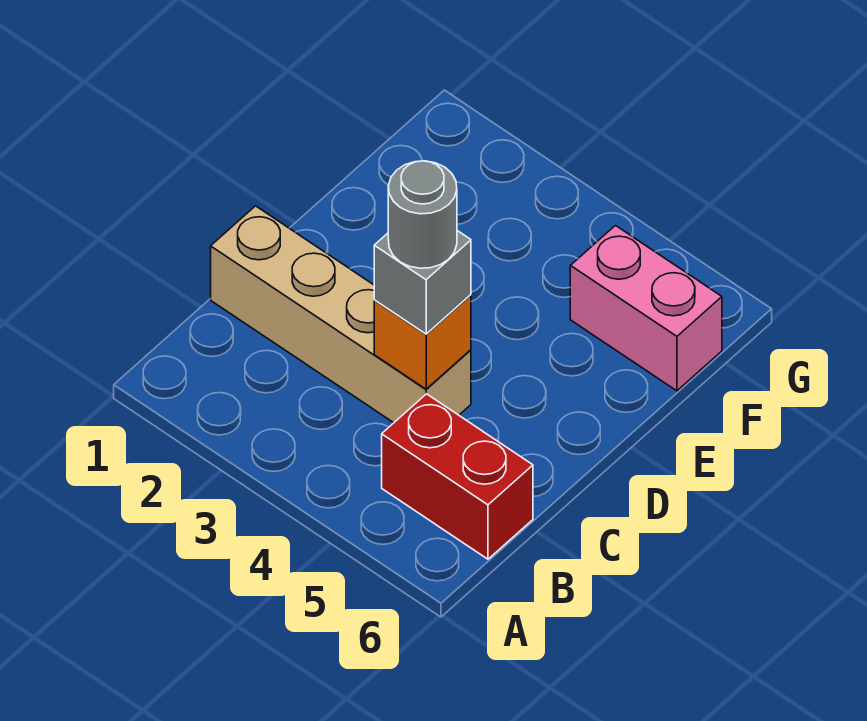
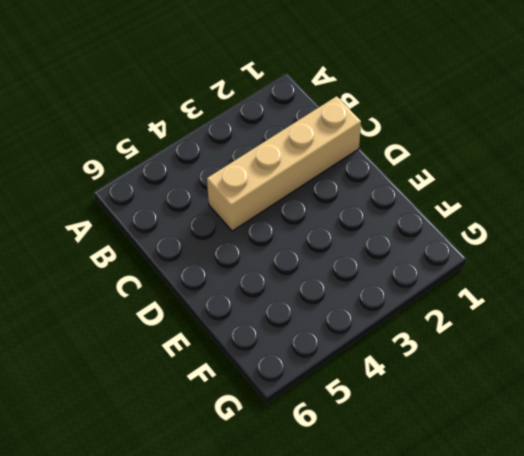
none -> red 1x2 brick [382,394,533,559]
none -> pink 1x2 brick [570,226,722,391]

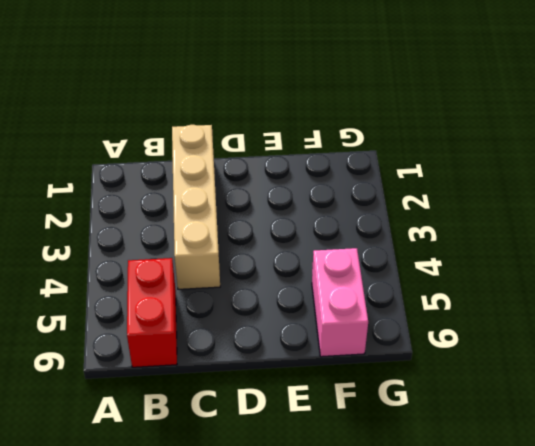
none -> orange 1x1 brick [374,295,471,389]
none -> grey 1x1 brick [374,231,471,334]

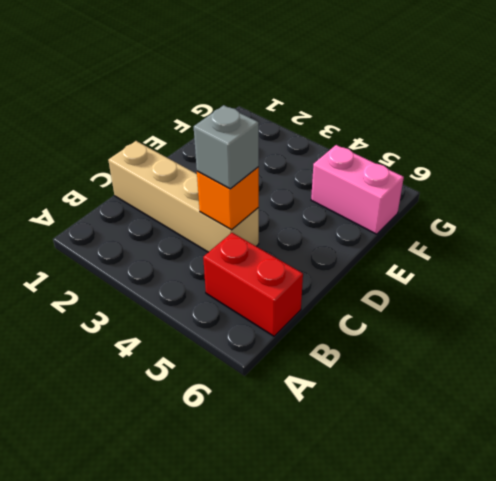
none -> grey 1x1 round brick [388,161,457,268]

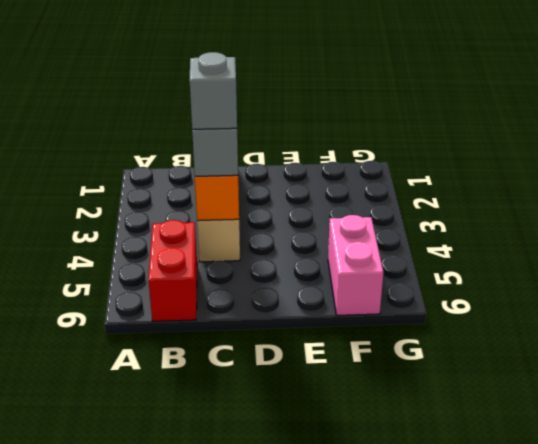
grey 1x1 brick [190,52,237,129] -> grey 1x1 round brick [388,161,457,268]

